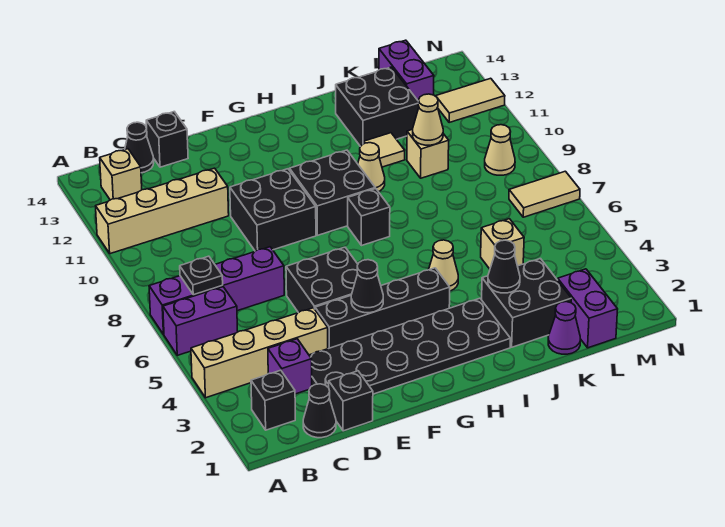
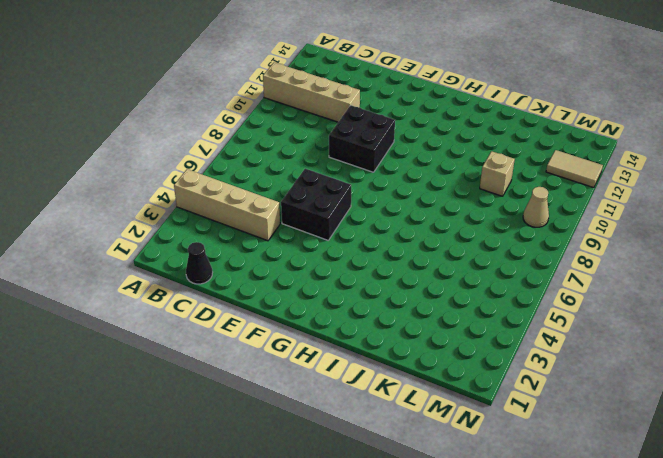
none -> purple 1x2 brick [163,287,238,355]
none -> purple 1x4 brick [149,247,284,335]
none -> black 1x1 brick [251,370,295,430]
none -> tan 1x1 brick [100,149,142,200]

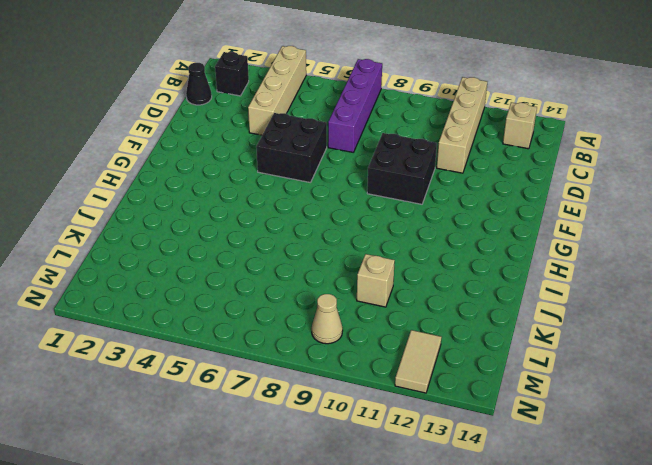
none -> purple 1x2 brick [163,287,238,355]
none -> purple 1x1 brick [268,339,312,394]
none -> black 1x1 cone [125,122,154,173]
none -> black 1x1 brick [329,371,373,431]

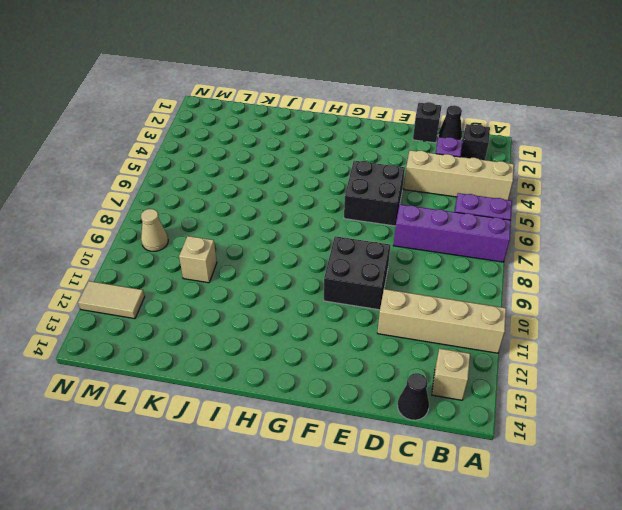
none -> black 2x6 plate [309,298,511,394]
none -> black 1x1 brick [146,112,188,167]
none -> black 1x4 brick [315,268,450,349]
none -> black 2x2 brick [290,150,375,235]

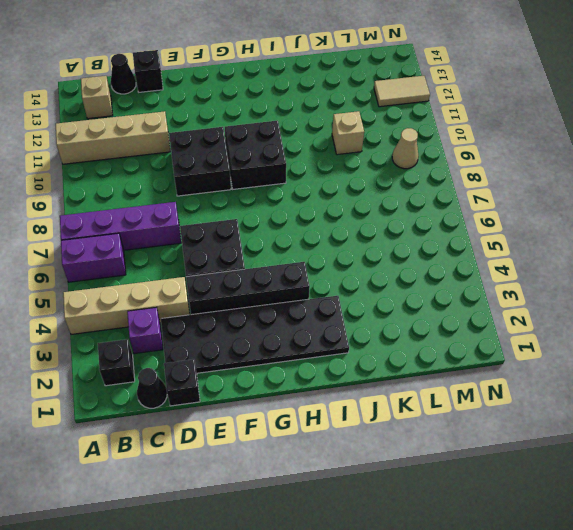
none -> black 1x1 brick [348,188,390,246]
none -> tan 1x1 cone [429,240,458,291]
none -> tan 1x1 cone [358,143,385,192]
none -> black 2x2 brick [482,259,571,347]

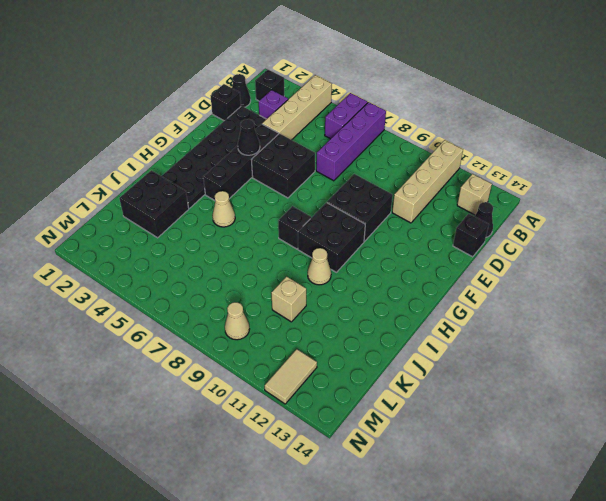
none -> tan 1x1 tile [364,133,405,167]
none -> black 2x2 brick [336,67,419,147]
none -> purple 1x1 cone [548,302,580,354]
none -> tan 1x1 brick [481,219,524,269]

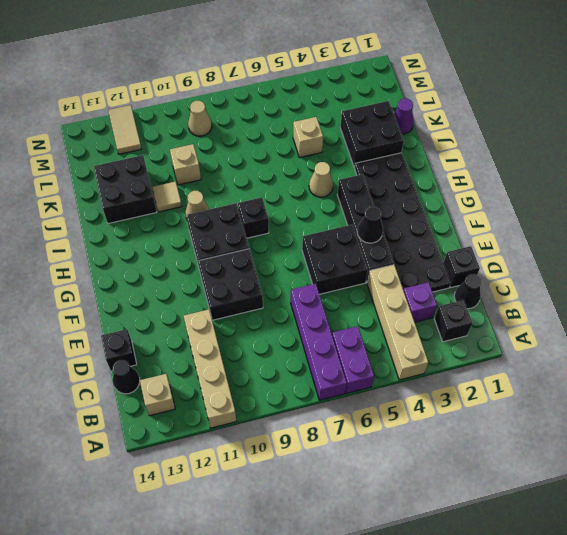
none -> purple 1x2 brick [558,269,618,348]
none -> purple 1x2 brick [379,40,434,101]
none -> tan 1x2 tile [509,171,580,217]
none -> black 1x1 plate [180,256,223,295]

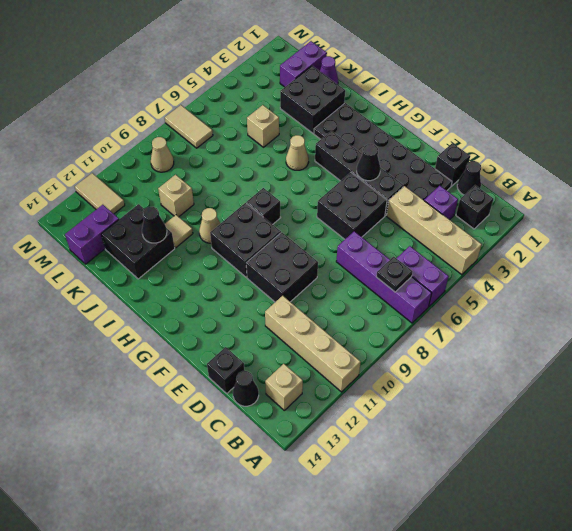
black 1x1 cone [142,207,167,243] -> black 1x1 cone moved to [488,240,520,293]
none -> tan 1x1 cone [413,94,443,145]

